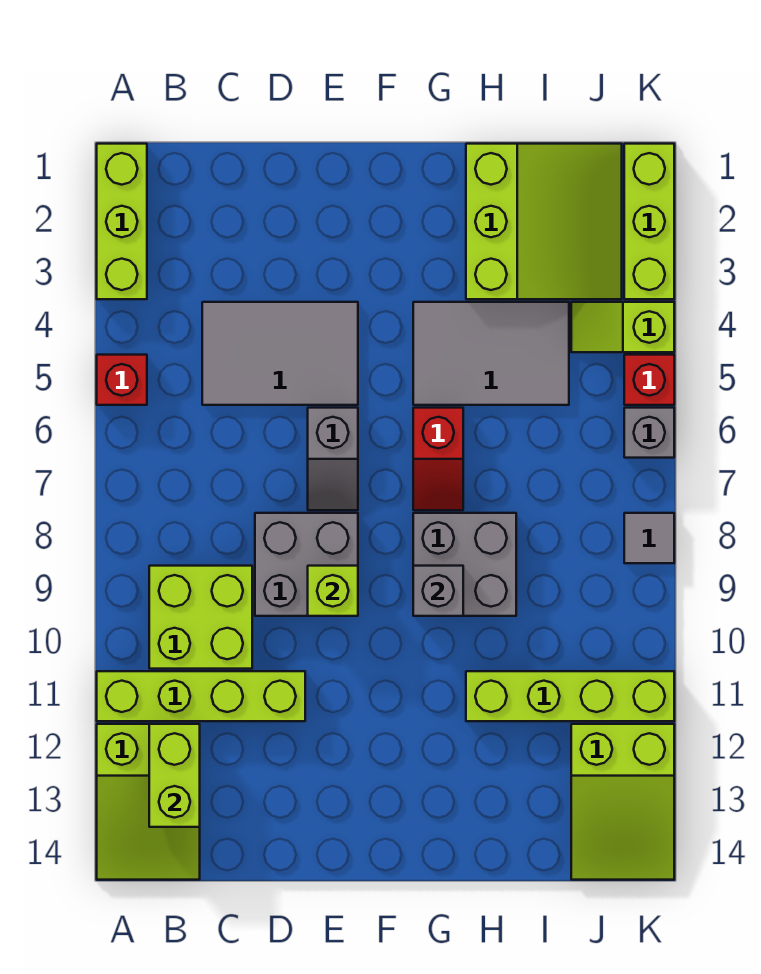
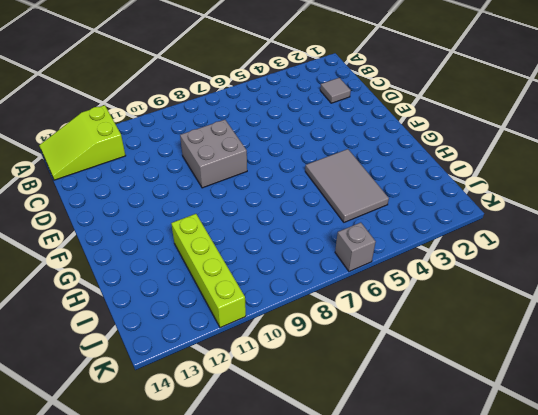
grey 1x1 tile [320,78,351,103] -> grey 1x1 tile moved to [624,513,674,563]
none -> lime 1x3 brick [97,144,147,299]
none -> red 1x1 brick [97,355,147,405]
none -> lime 1x4 brick [97,671,305,721]

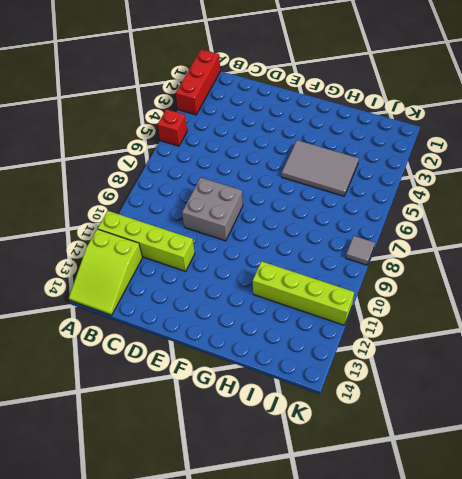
red 1x3 brick [176,49,220,115] -> lime 1x3 brick [97,144,147,299]
none -> lime 2x2 brick [149,566,252,669]
none -> grey 2x3 tile [202,302,358,405]
none -> grey 1x2 slope [308,408,358,510]

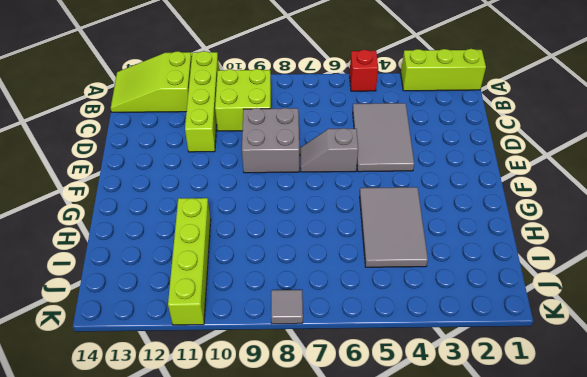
none -> red 1x2 slope [413,408,463,510]
none -> grey 2x2 brick [413,513,516,616]
none -> lime 3x3 slope [466,144,622,299]

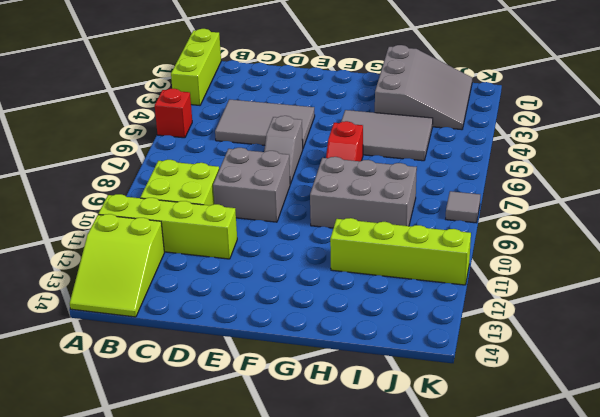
grey 2x3 brick [310,157,417,228] -> grey 2x2 brick [413,513,516,616]
grey 3x3 slope [375,45,472,130] -> lime 3x3 slope [466,144,622,299]
none -> lime 1x2 slope [571,302,674,352]
none -> lime 2x3 slope [571,724,674,880]
none -> lime 1x3 brick [624,144,674,299]

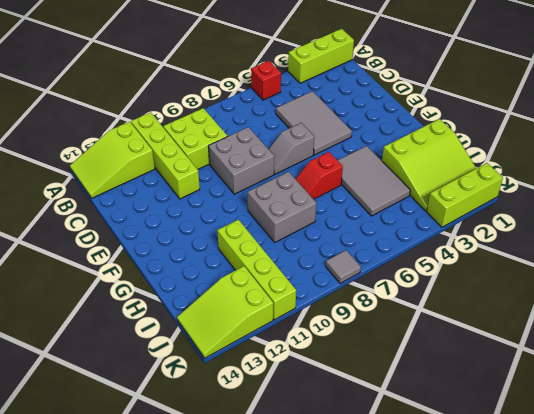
none -> lime 1x2 slope [571,302,674,352]
none -> red 1x1 brick [624,355,674,405]
none -> grey 1x1 brick [624,408,674,458]

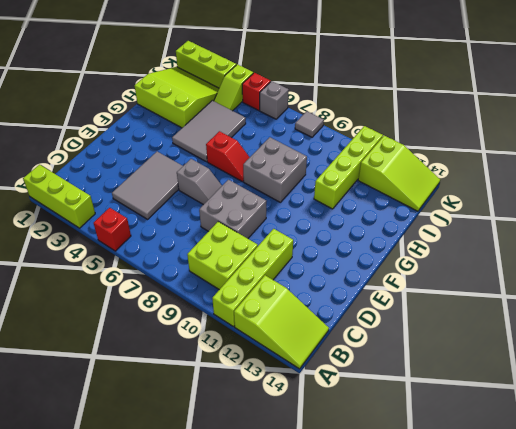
none -> lime 1x2 brick [149,724,200,827]
none -> lime 1x1 brick [308,566,358,616]
none -> grey 1x1 brick [413,566,463,616]

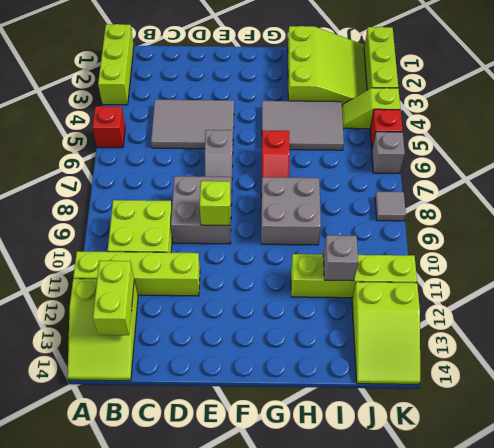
grey 1x1 brick [323,235,358,281] -> grey 1x1 brick moved to [413,566,463,616]

